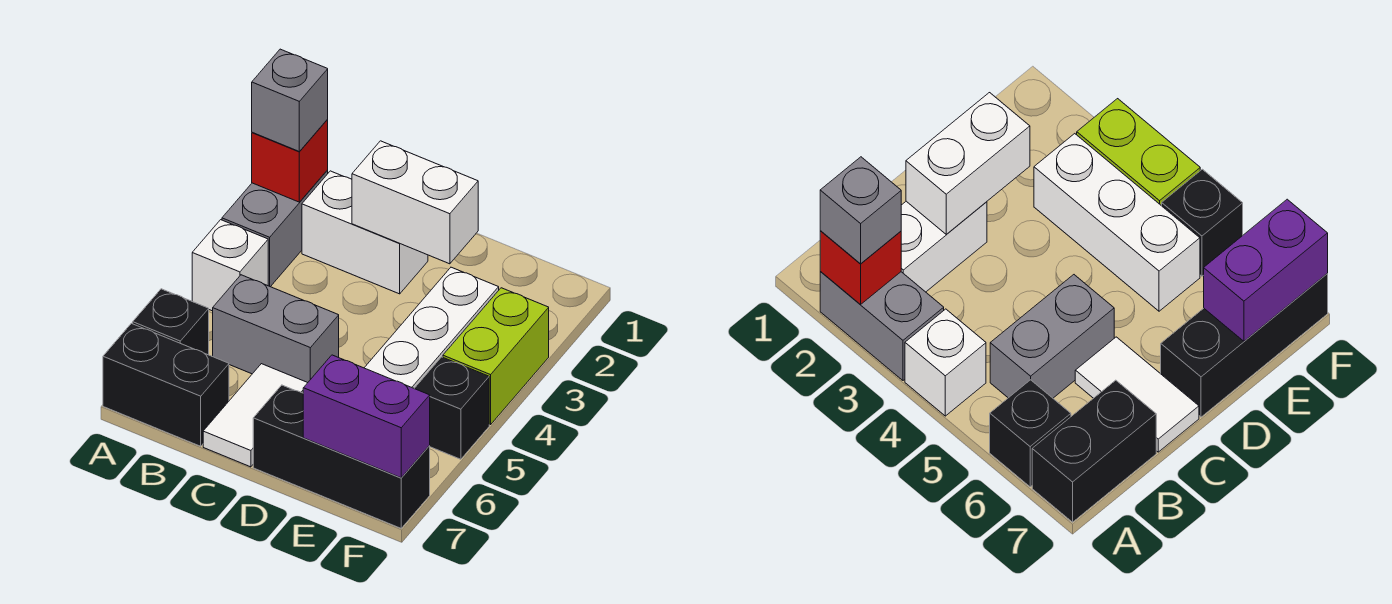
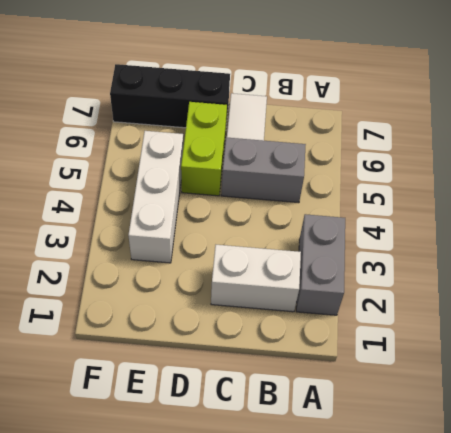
lime 1x2 brick [181,102,227,196] -> lime 1x2 brick moved to [443,288,549,425]
none -> white 1x1 brick [192,220,268,311]
none -> black 1x1 brick [133,289,209,355]
none -> black 1x2 brick [103,323,229,446]

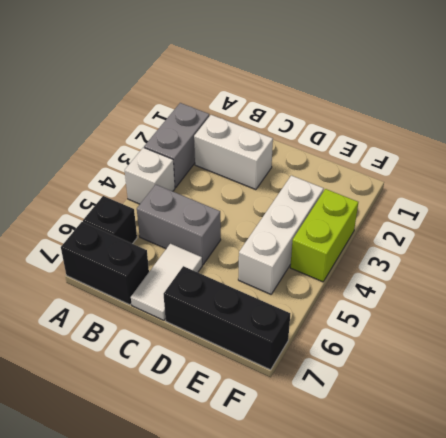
none -> black 1x1 brick [414,357,489,459]
none -> red 1x1 brick [252,119,328,202]
none -> white 1x2 brick [352,141,478,264]

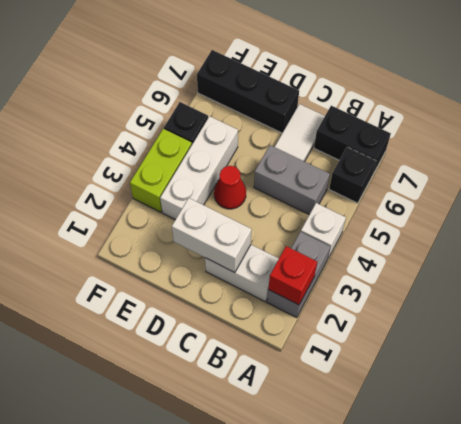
red 1x1 cone [214,166,246,209] -> none
none -> purple 1x2 brick [303,355,430,478]
none -> grey 1x1 brick [252,49,328,152]

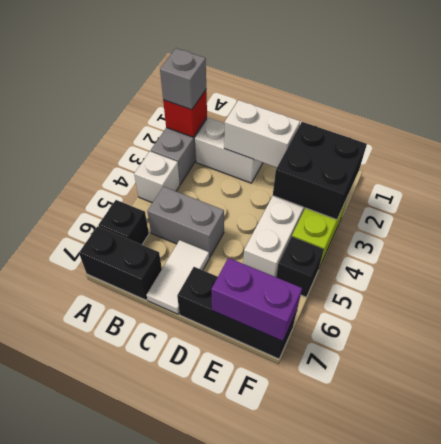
black 2x2 brick [273,122,367,220] -> none

